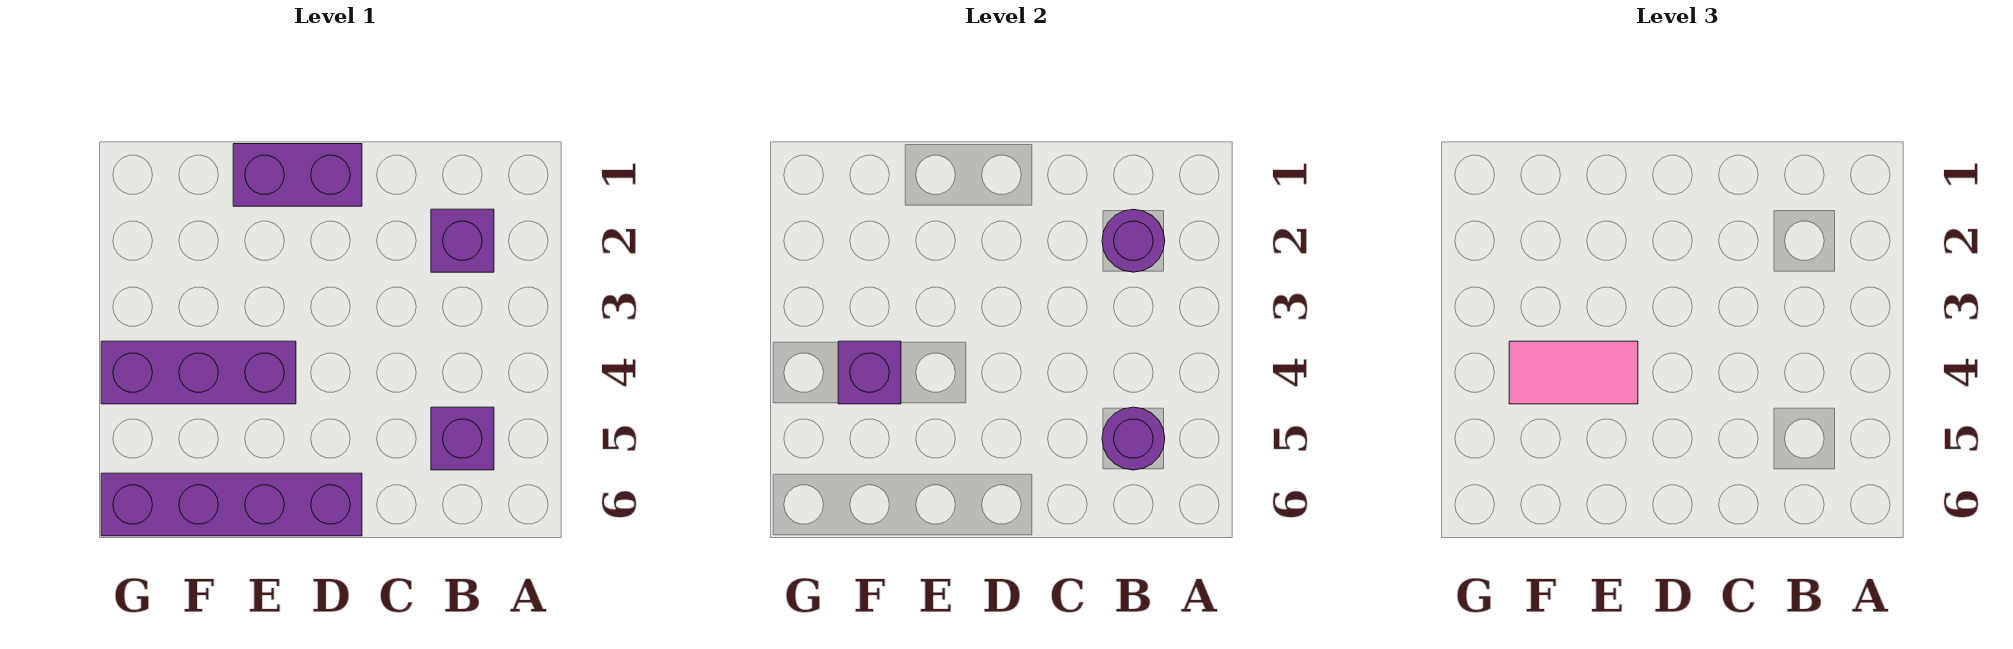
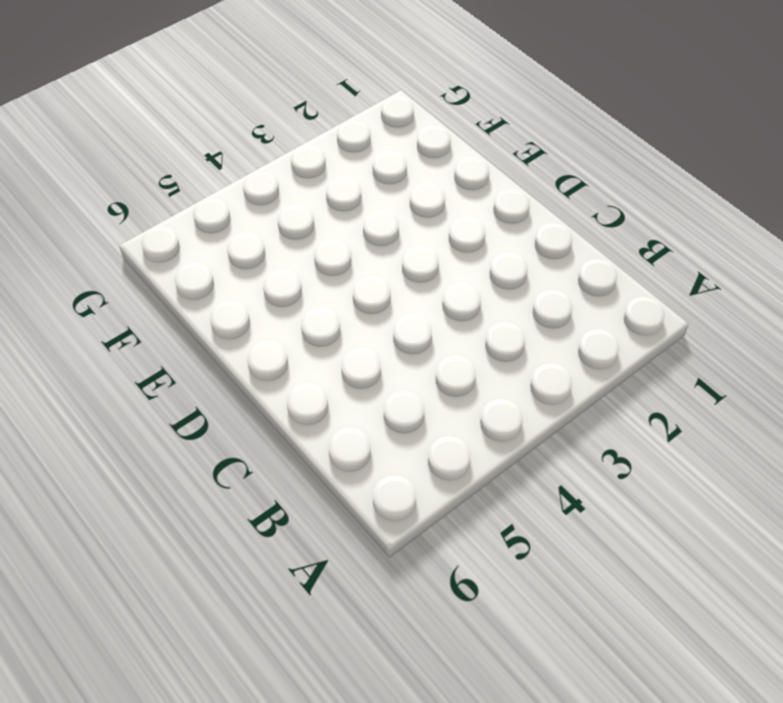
none -> purple 1x1 brick [431,209,494,272]
none -> purple 1x1 brick [431,407,494,470]

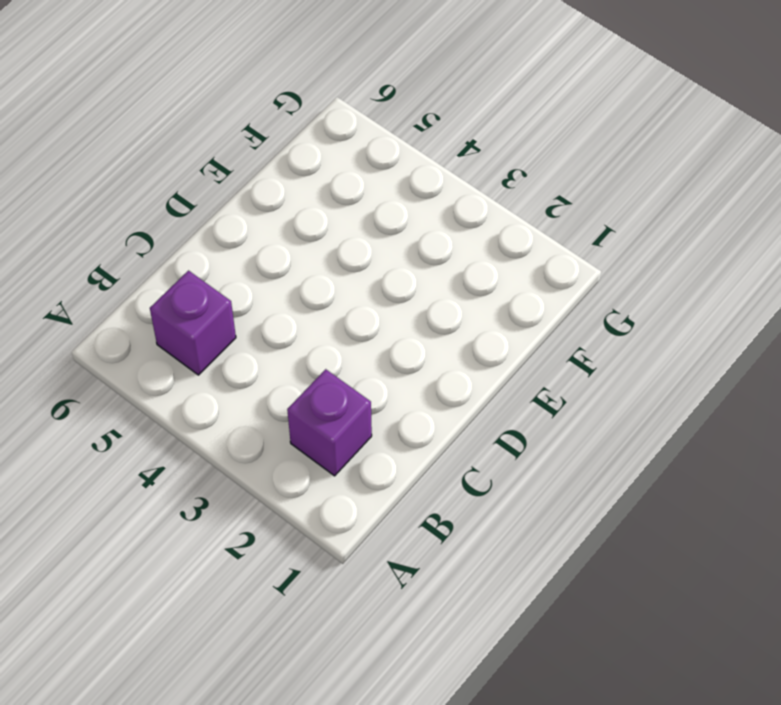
none -> purple 1x2 brick [233,144,362,206]
none -> purple 1x4 brick [101,473,362,536]

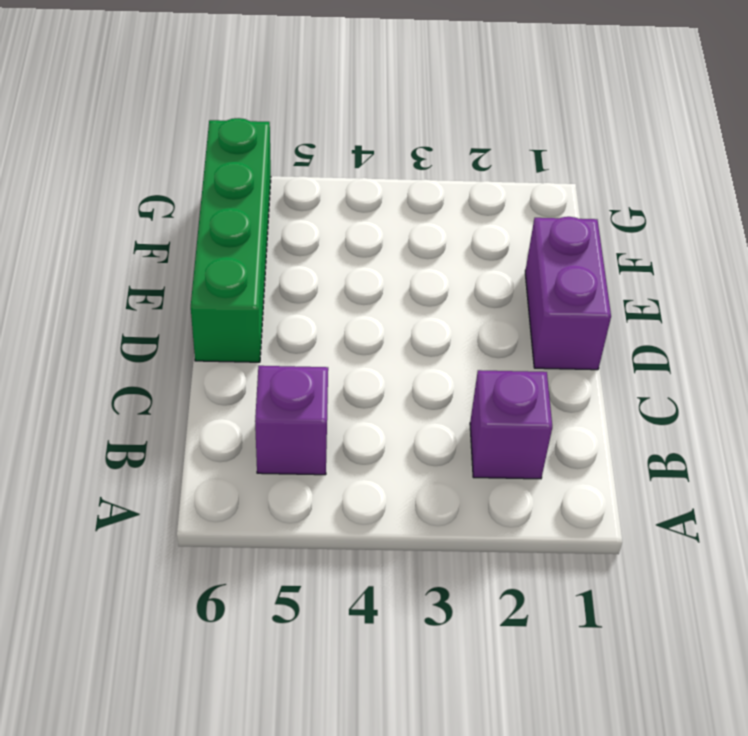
green 1x4 brick [191,118,271,362] -> purple 1x4 brick [101,473,362,536]
none -> purple 1x3 brick [101,341,296,404]
none -> purple 1x1 round brick [1102,209,1165,272]

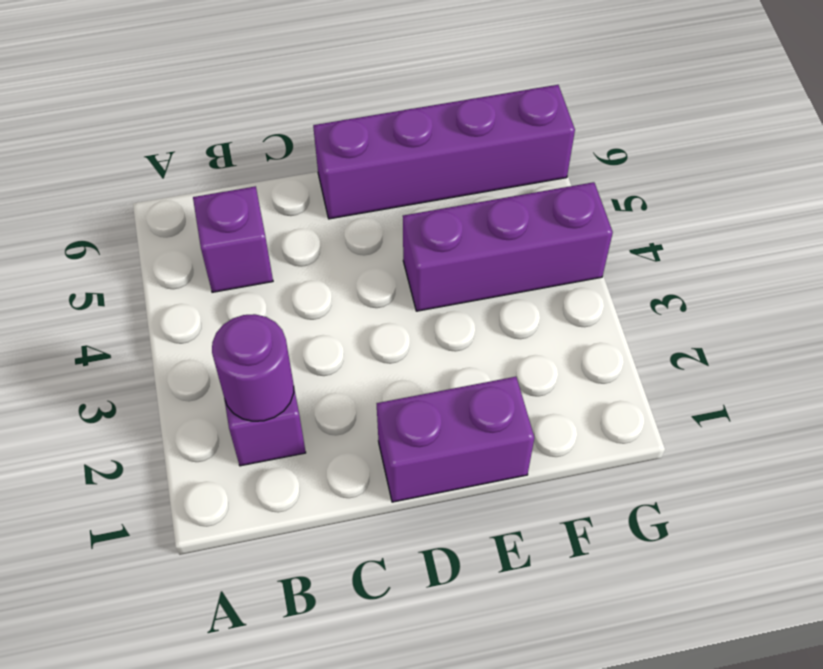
none -> purple 1x1 round brick [1102,407,1165,470]
none -> purple 1x1 brick [838,341,901,404]

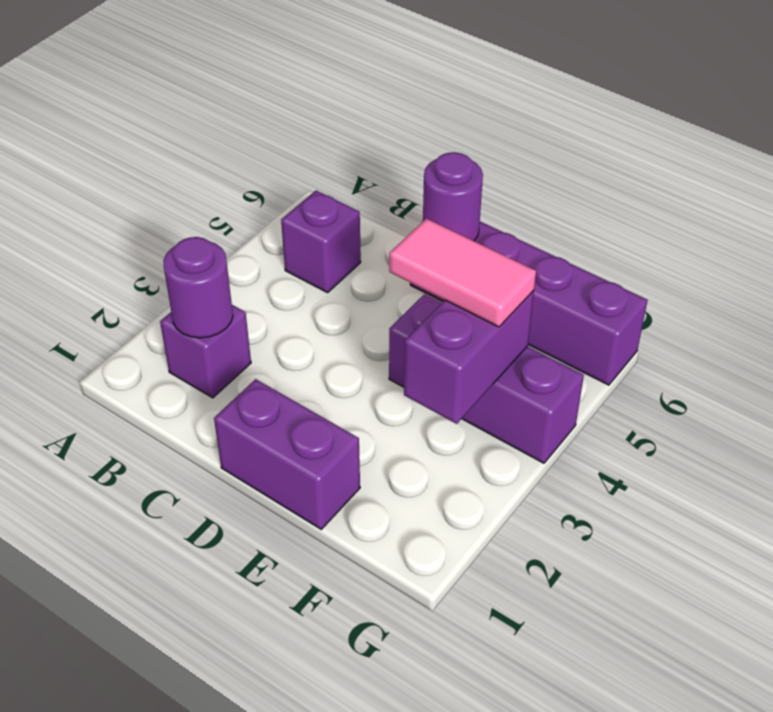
purple 1x1 round brick [423,152,483,241] -> purple 1x1 round brick moved to [1102,407,1165,470]
purple 1x2 brick [404,291,534,424] -> purple 1x1 brick [838,341,901,404]

